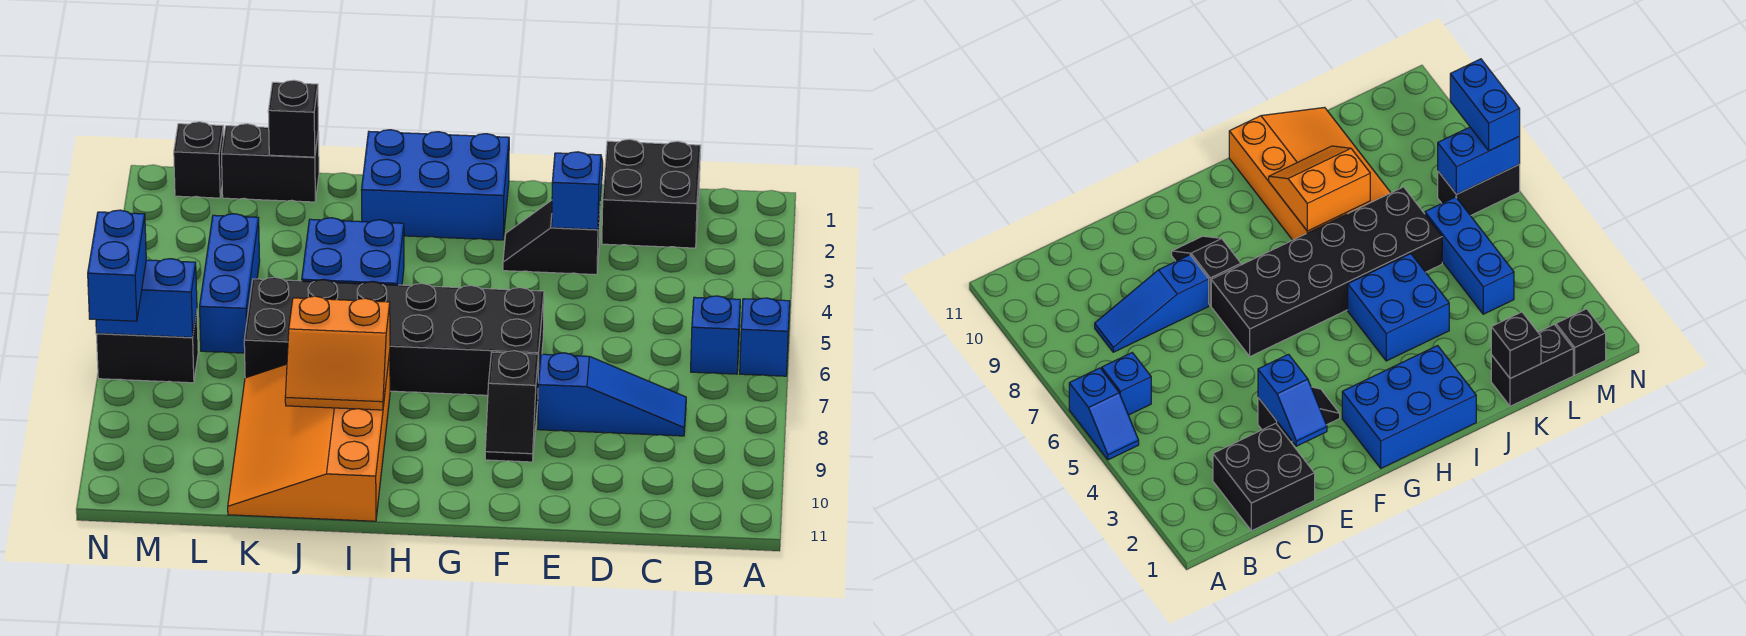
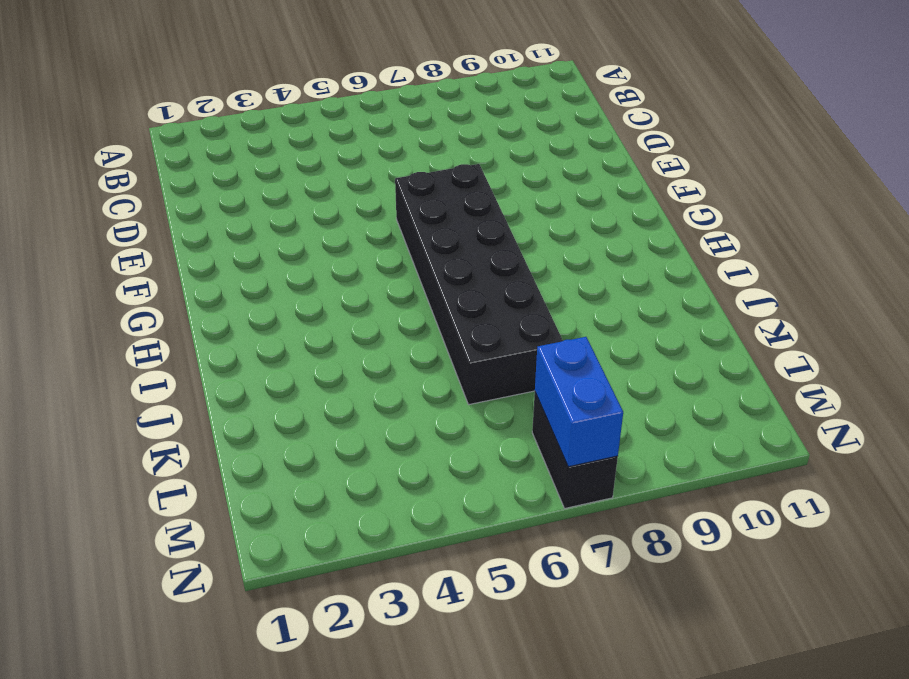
none -> blue 1x2 slope [740,298,790,376]
none -> blue 1x1 brick [691,296,740,374]
none -> black 2x2 brick [602,139,701,248]

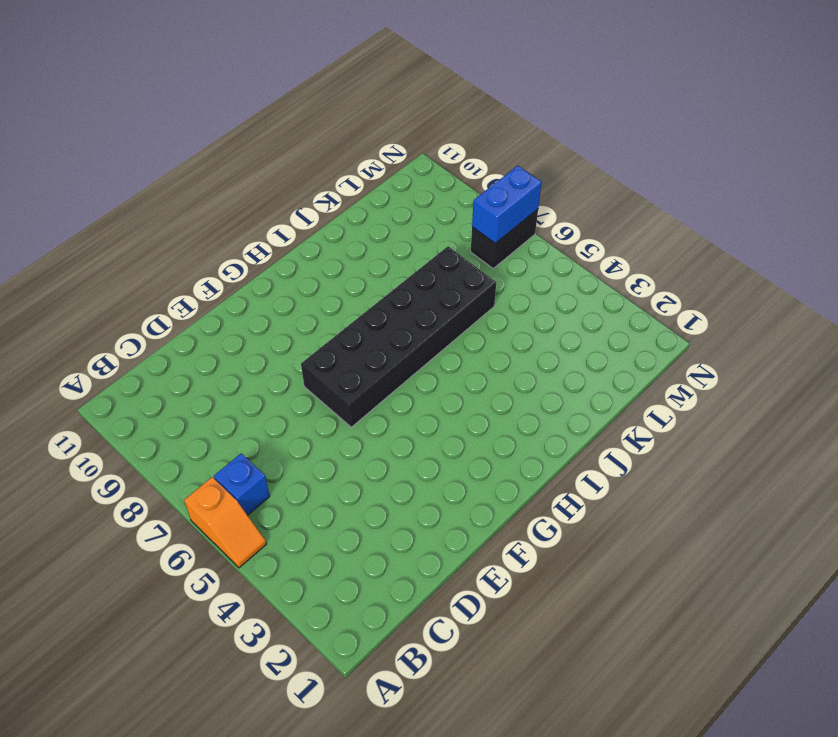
orange 1x2 slope [184,477,266,568] -> blue 1x2 slope [740,298,790,376]
none -> black 2x2 brick [602,139,701,248]
none -> blue 1x3 slope [538,353,686,436]
none -> black 1x2 slope [503,200,600,275]

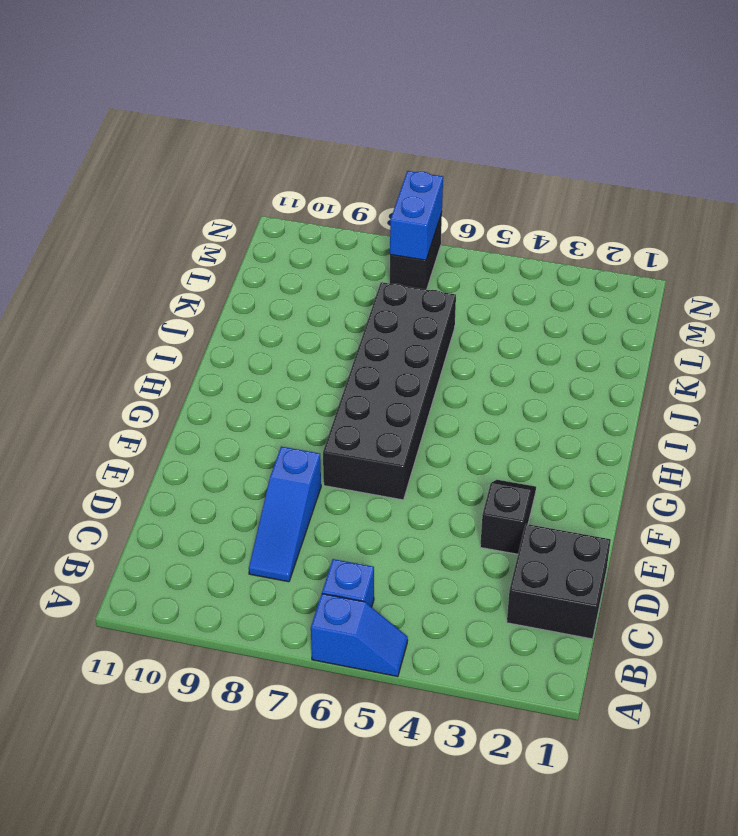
none -> black 1x2 slope [485,351,539,462]
none -> blue 2x3 brick [361,130,509,240]
none -> blue 2x2 brick [302,218,404,285]

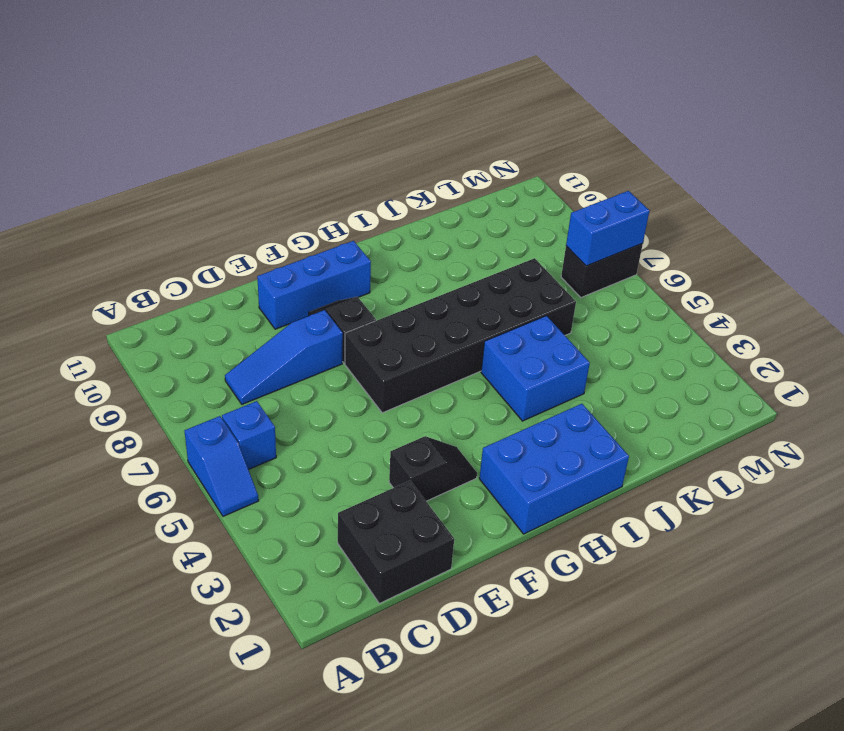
blue 1x3 brick [257,241,371,329] -> blue 1x3 brick turned to [200,214,260,353]
none -> orange 3x4 slope [228,352,390,521]
none -> black 1x2 brick [222,124,319,202]
none -> black 1x1 brick [174,122,224,198]

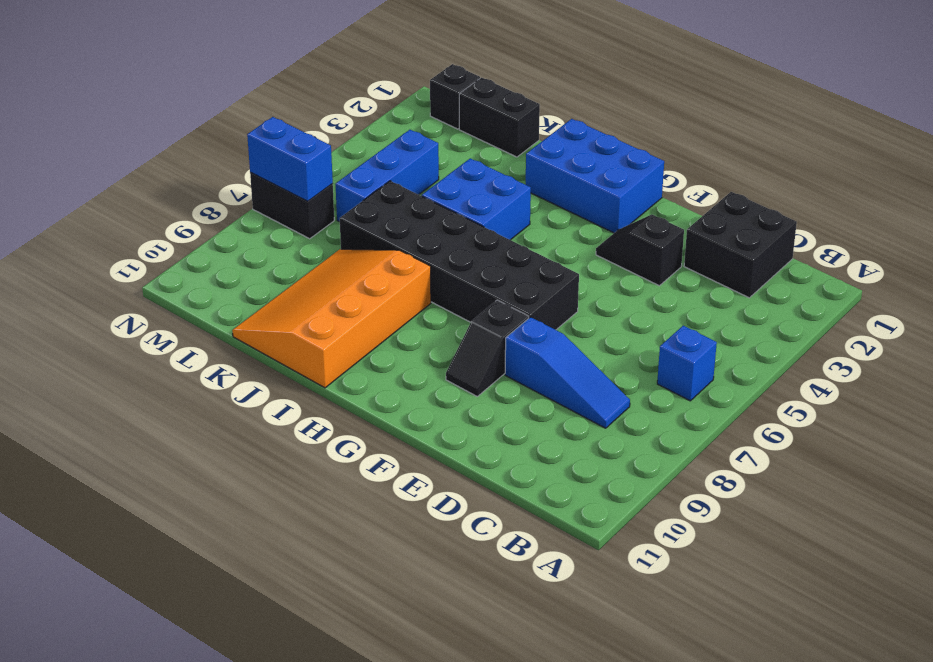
none -> blue 1x2 slope [740,298,790,376]
none -> blue 1x2 slope [552,152,603,229]
none -> orange 2x2 slope [285,296,390,410]

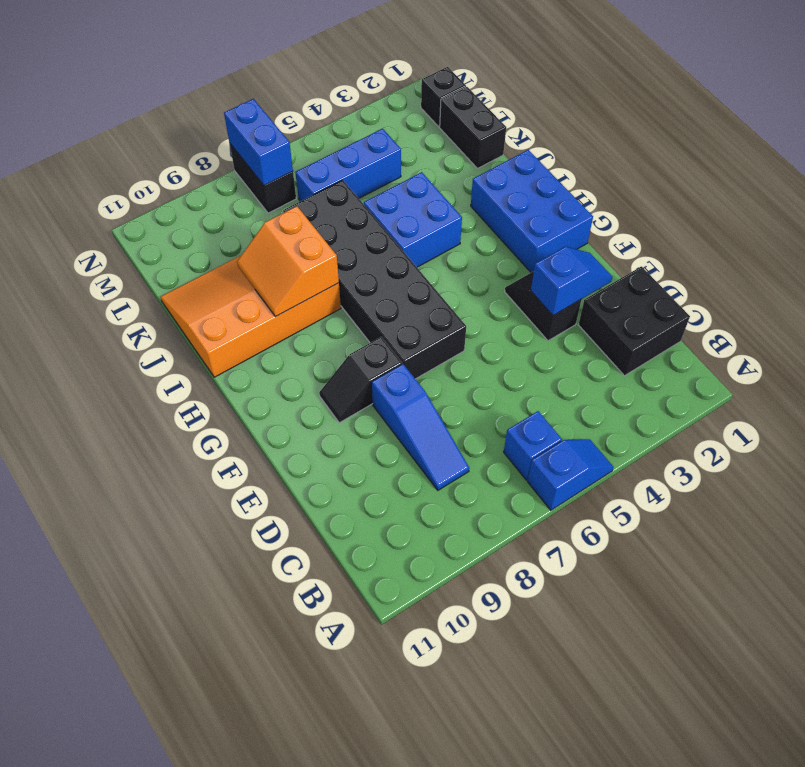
none -> black 1x1 brick [268,80,318,157]
none -> blue 1x2 brick [88,210,146,321]

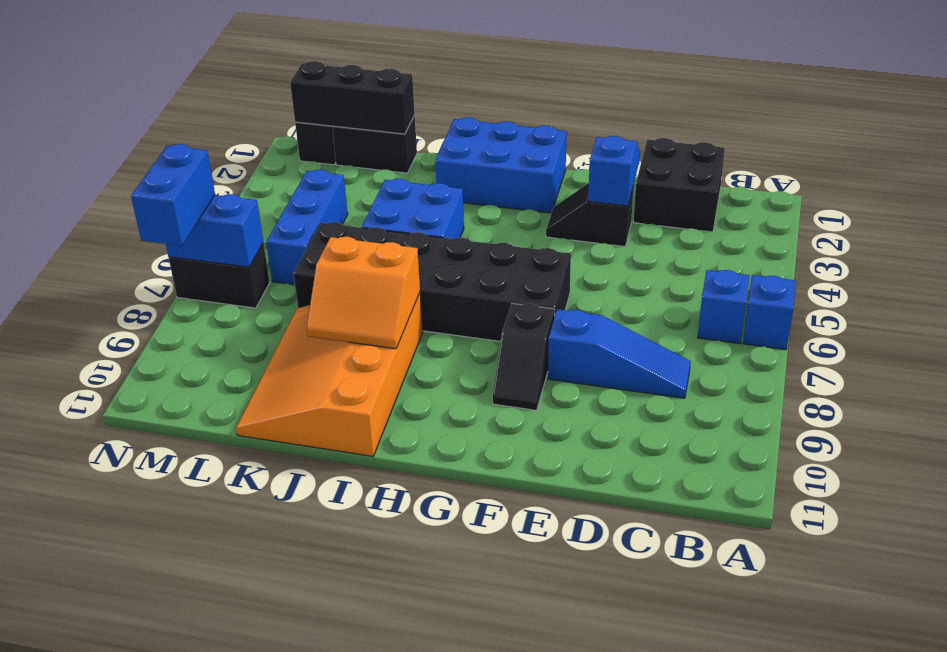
black 1x3 brick [290,61,415,134] -> black 1x1 brick [268,80,318,157]

